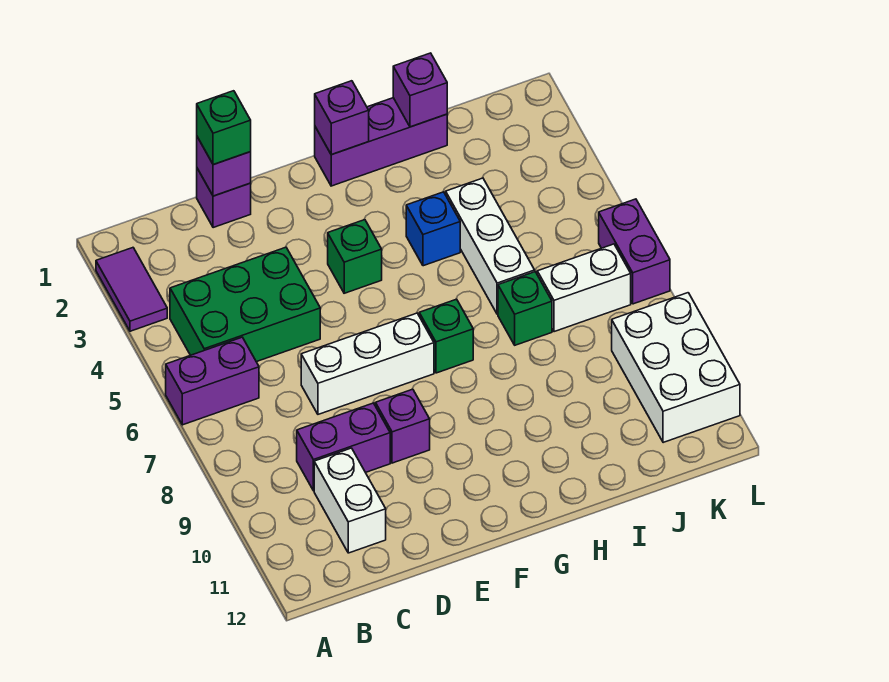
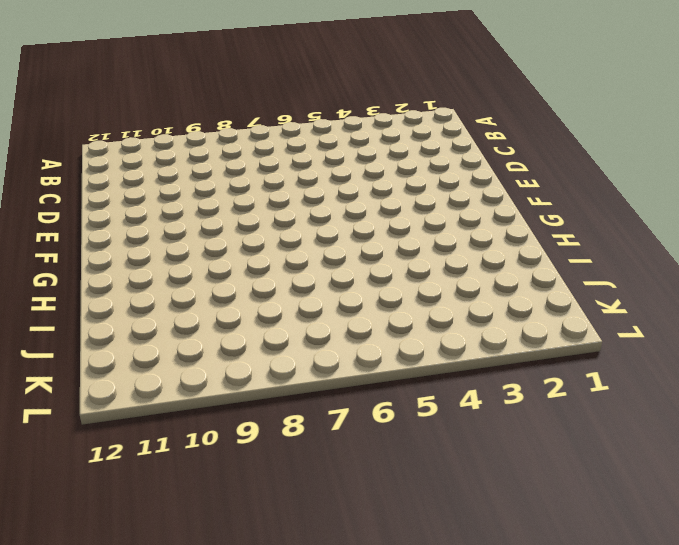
none -> purple 1x2 tile [96,248,167,331]
none -> purple 1x2 brick [166,337,259,425]
none -> green 2x3 brick [170,247,320,362]

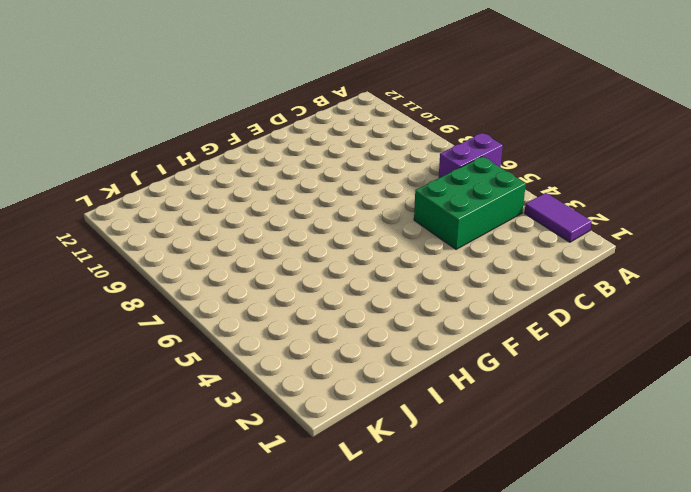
none -> purple 1x2 brick [297,403,390,491]
none -> white 1x2 brick [314,448,386,553]
none -> purple 1x1 brick [197,169,251,228]

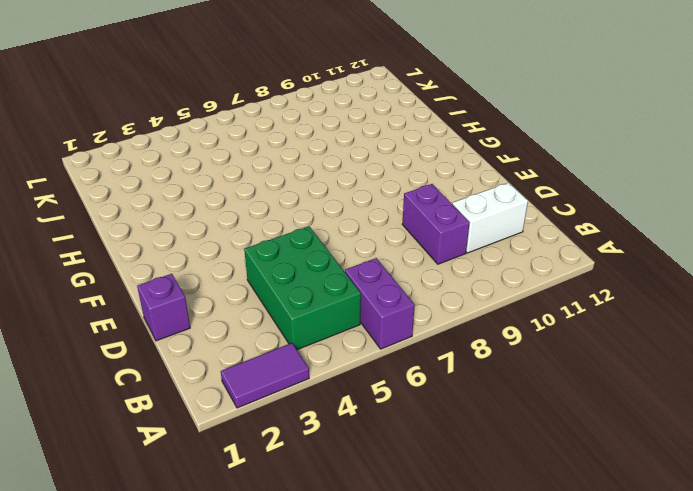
none -> white 1x3 brick [301,313,434,414]
none -> purple 1x1 brick [375,389,430,463]
none -> green 1x1 brick [328,220,382,293]

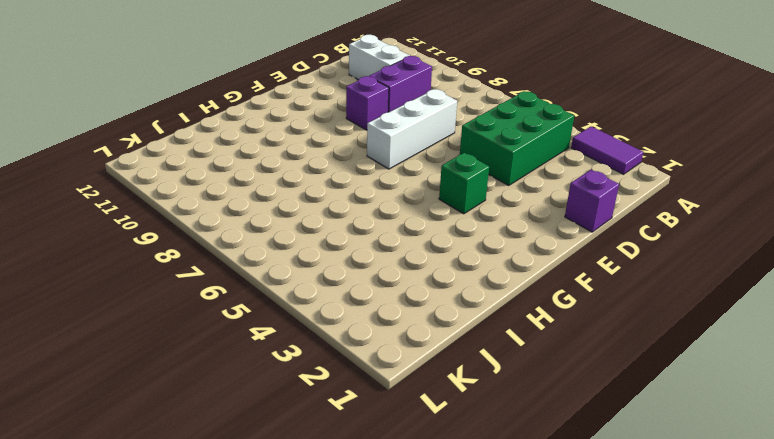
none -> purple 1x2 brick [166,337,259,425]
none -> purple 1x3 brick [315,98,447,186]
none -> green 1x1 brick [419,299,473,373]

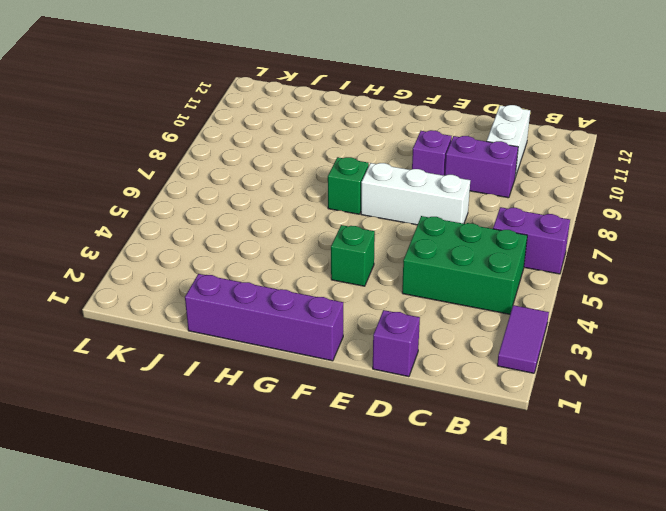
purple 1x4 brick [185,274,343,361] -> purple 1x3 brick [315,98,447,186]
none -> blue 1x1 brick [406,192,460,266]
none -> white 1x3 brick [446,178,535,314]
none -> green 1x1 brick [498,272,552,345]

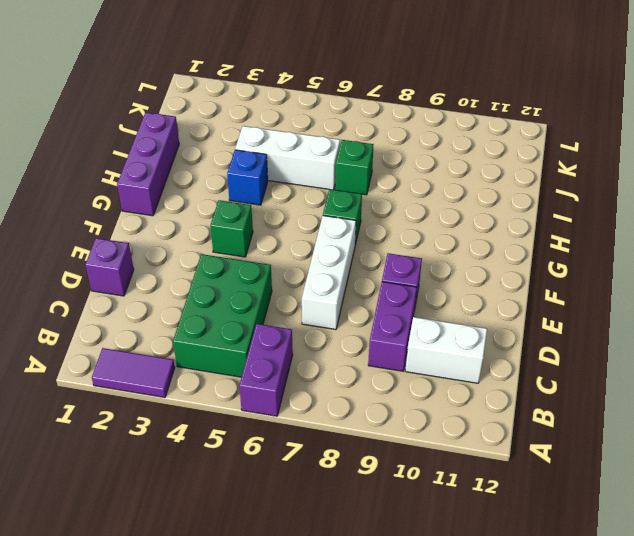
none -> white 1x2 brick [537,244,631,332]
none -> white 2x3 brick [612,293,740,443]
none -> purple 1x2 brick [599,199,670,304]

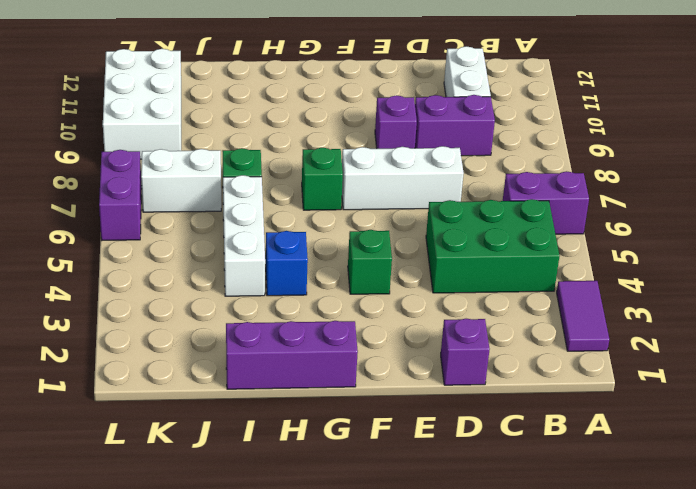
none -> purple 1x1 brick [197,137,251,196]
none -> purple 1x1 brick [315,81,369,155]
none -> purple 1x1 brick [393,53,447,127]

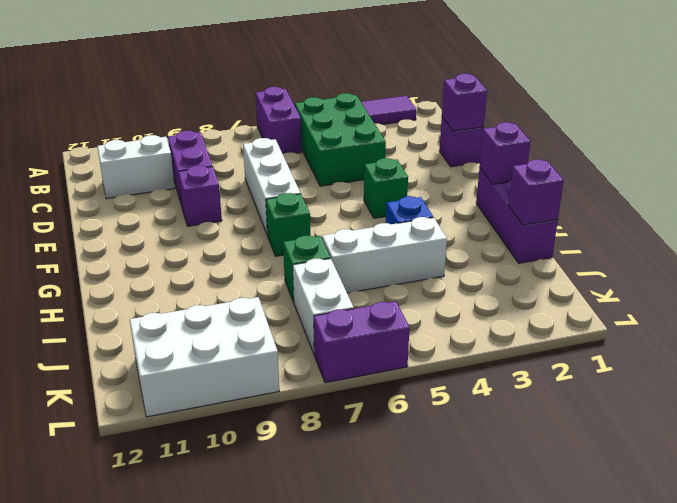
none -> green 1x1 brick [197,91,251,165]

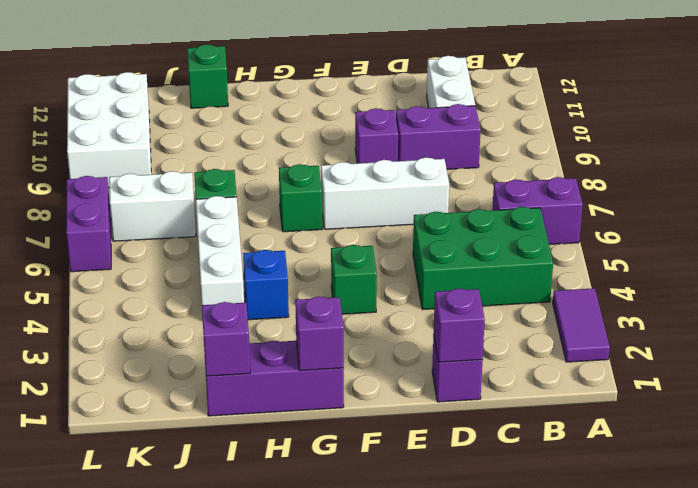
green 1x1 brick [187,44,228,108] -> green 1x1 brick moved to [197,91,251,165]

